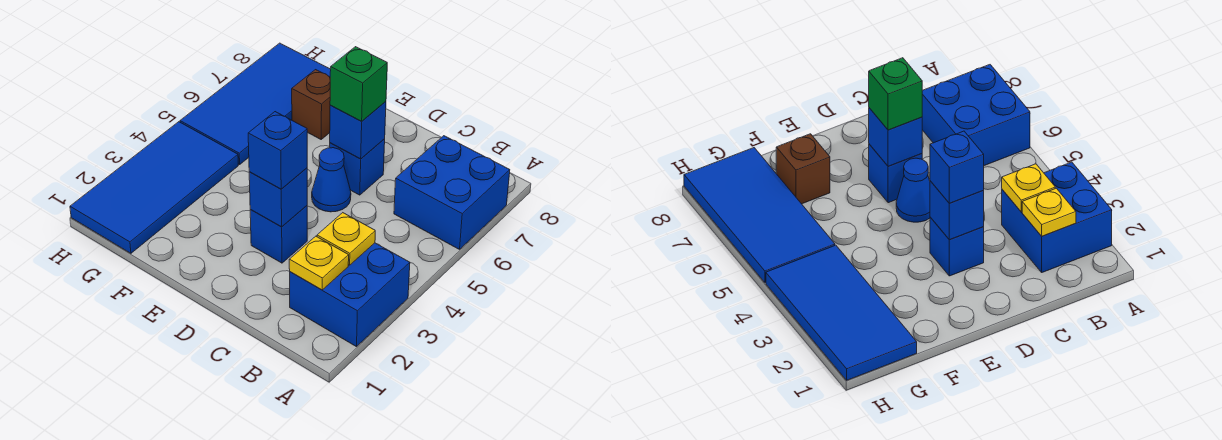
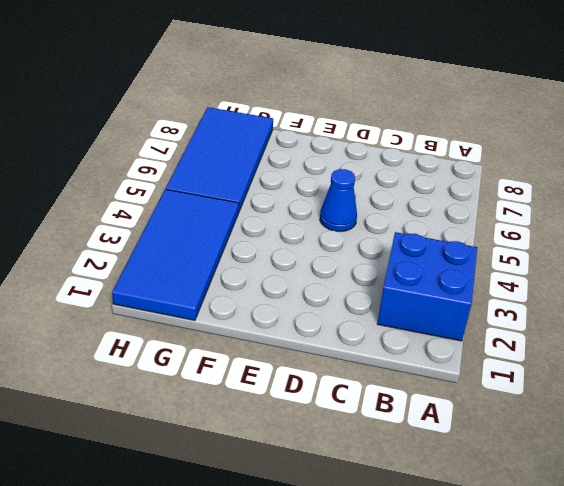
none -> blue 2x2 brick [394,136,510,249]
none -> blue 1x1 brick [250,206,307,263]
none -> blue 1x1 brick [330,139,385,195]

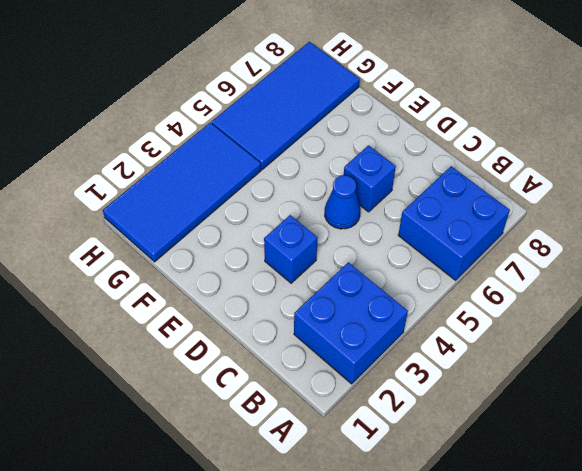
none -> brown 1x1 brick [292,70,330,139]
none -> yellow 1x1 plate [289,236,349,290]
none -> yellow 1x1 plate [317,213,375,265]

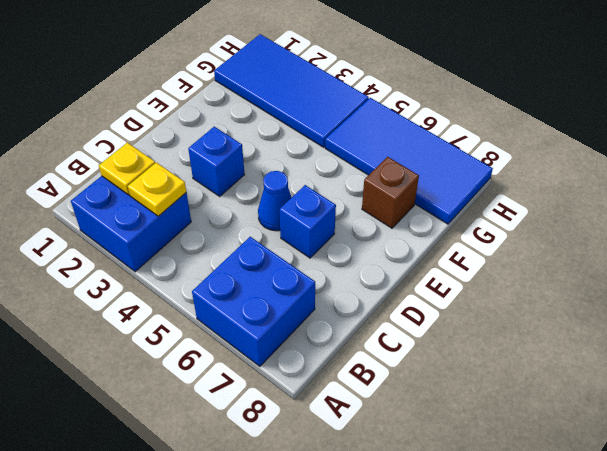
none -> blue 1x1 brick [249,168,307,227]
none -> blue 1x1 brick [330,102,386,159]
none -> blue 1x1 brick [248,112,307,189]

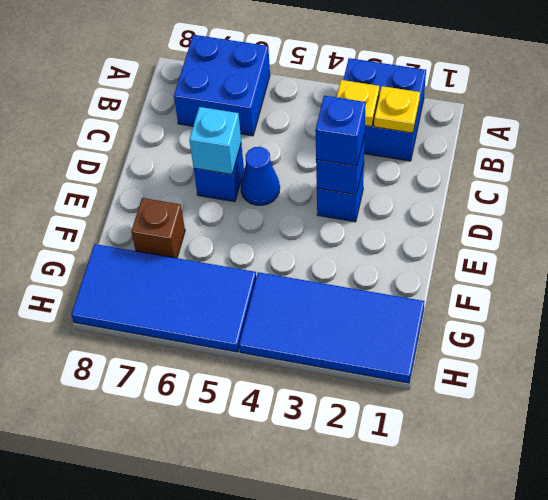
cyan 1x1 brick [189,107,241,174] -> blue 1x1 brick [330,102,386,159]
none -> green 1x1 brick [330,47,387,121]

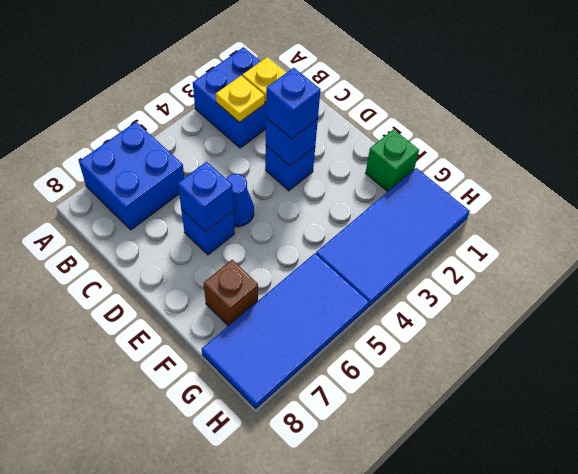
green 1x1 brick [366,129,419,192] -> green 1x1 brick moved to [330,47,387,121]

